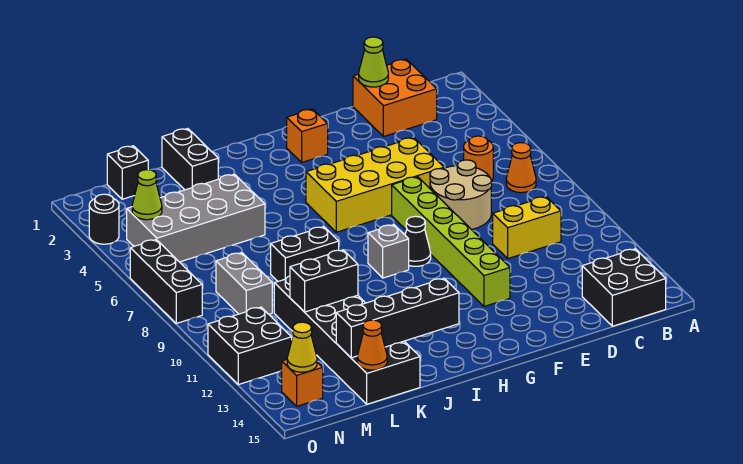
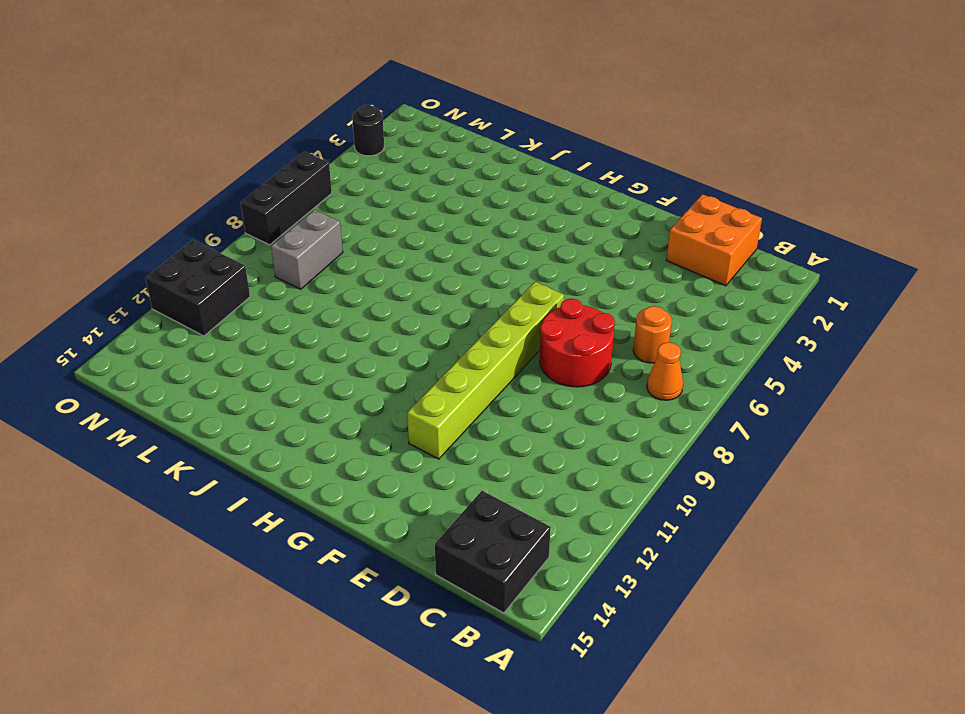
red 2x2 round brick [540,299,615,387] -> tan 2x2 round brick [430,160,492,230]
none -> yellow 1x2 brick [493,197,561,258]
none -> yellow 2x4 brick [306,138,444,232]
none -> orange 1x1 brick [287,109,328,162]

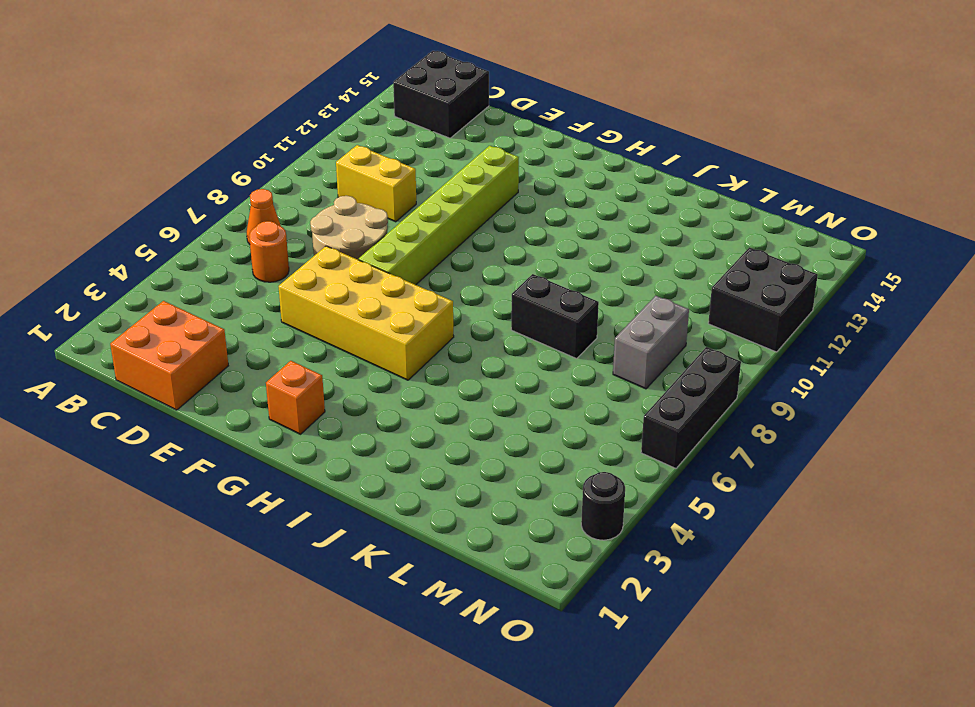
none -> black 1x1 cone [405,216,431,266]
none -> grey 1x1 brick [368,225,409,278]
none -> black 1x2 brick [162,129,218,190]

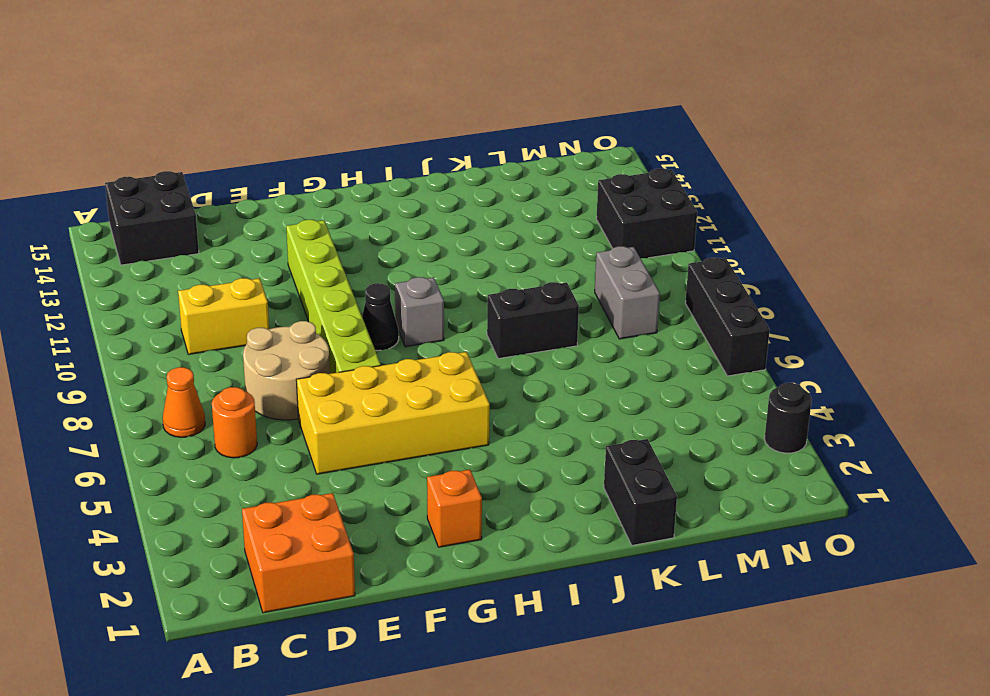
none -> grey 2x4 brick [127,174,265,262]
none -> black 2x6 brick [274,276,420,404]
none -> black 1x1 brick [107,146,148,199]

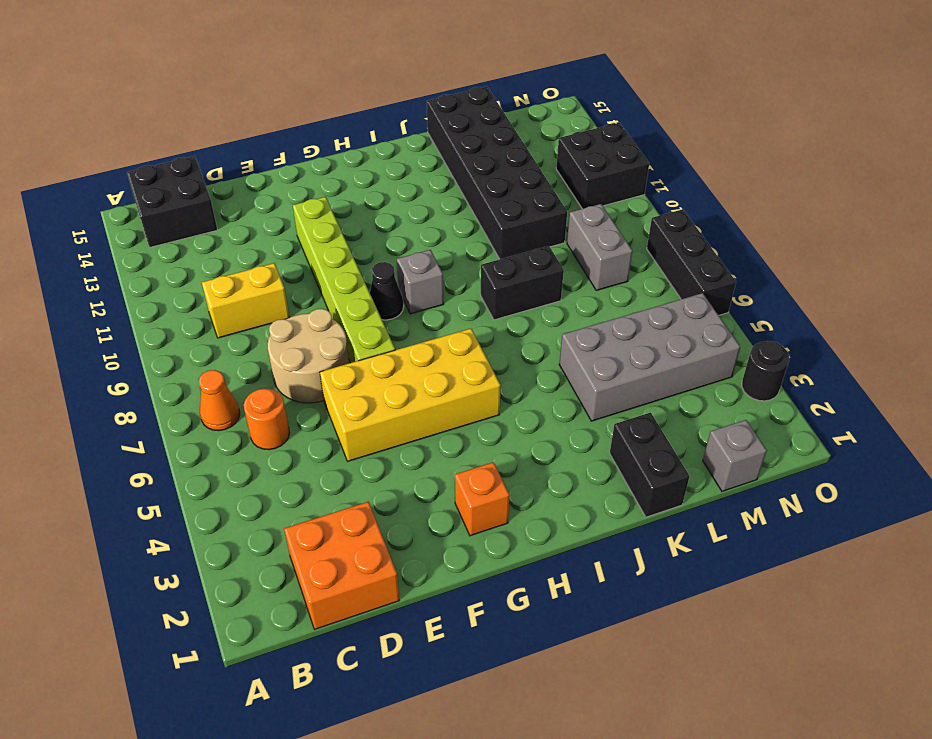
grey 1x1 brick [703,420,767,491] -> black 1x1 brick [107,146,148,199]
none -> orange 1x1 brick [282,360,323,406]
none -> lime 1x1 cone [359,37,388,87]
none -> black 1x4 brick [336,278,459,358]

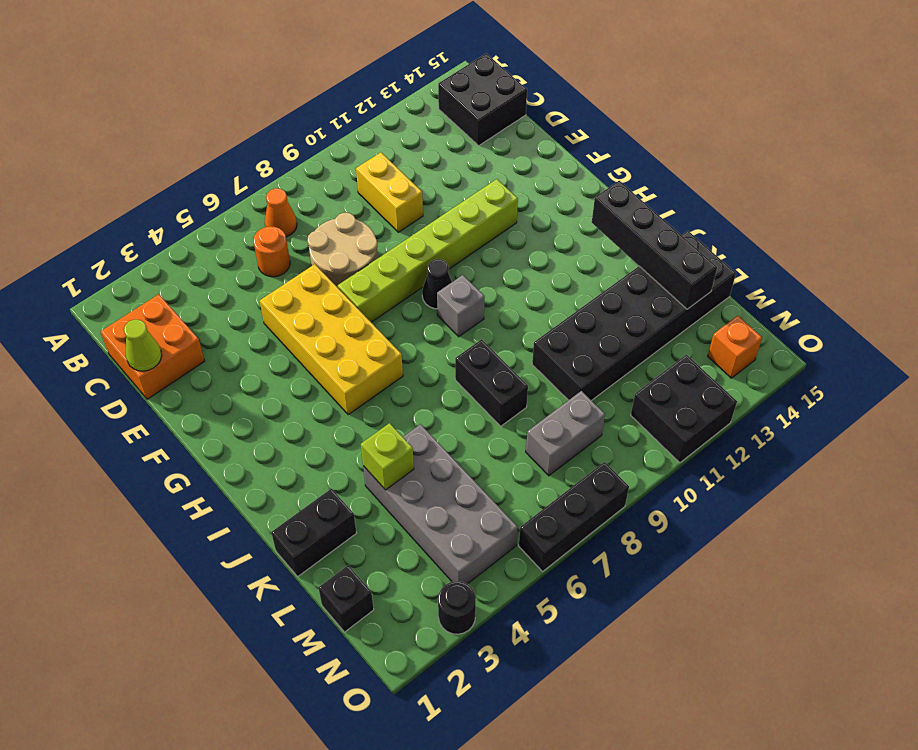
lime 1x1 brick [361,423,414,490] -> none
none -> orange 1x1 brick [287,109,328,162]
none -> black 1x2 brick [290,250,358,312]
none -> orange 1x1 cone [357,320,387,370]

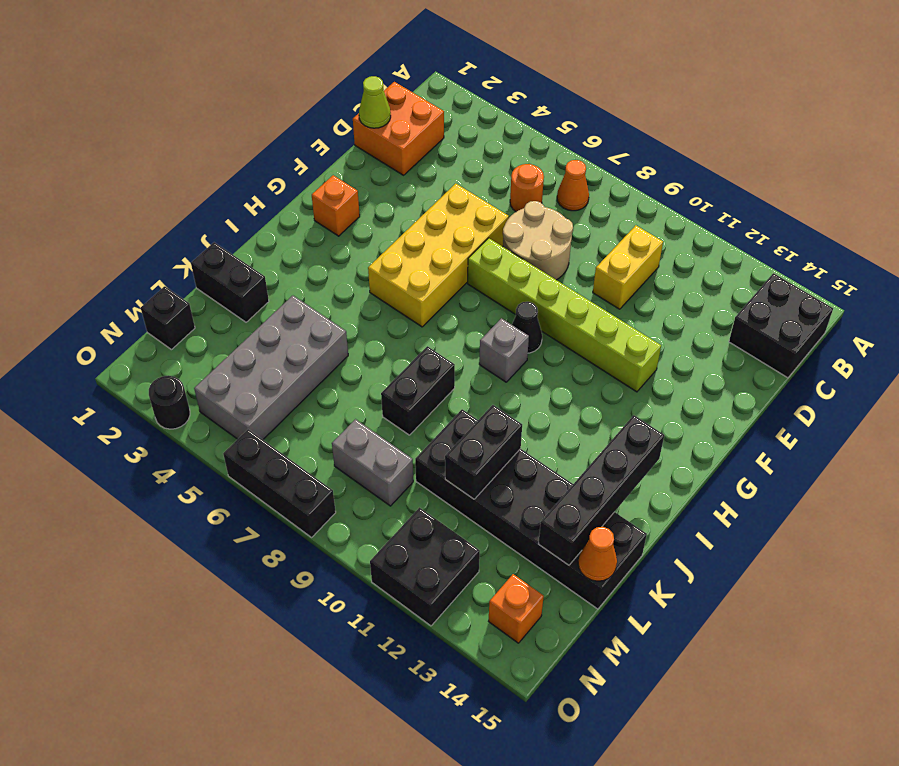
none -> lime 1x1 cone [132,170,162,220]
none -> yellow 1x1 cone [287,322,317,372]

